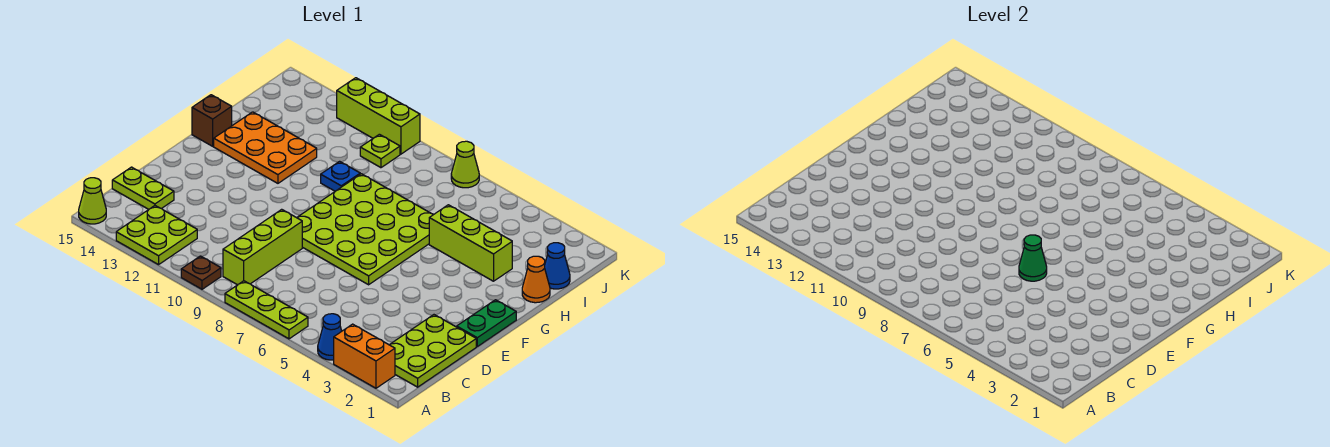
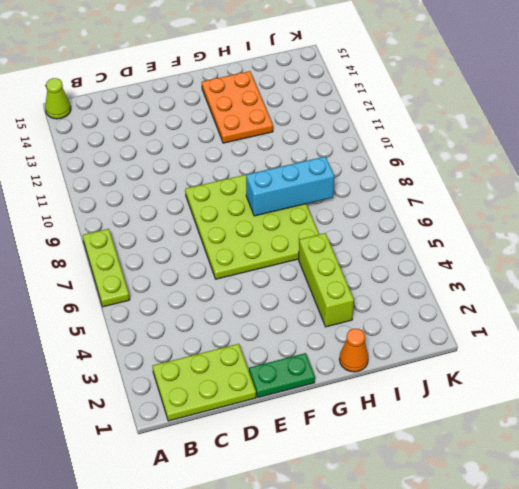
cyan 1x3 brick [246,156,334,216] -> none
none -> orange 1x2 brick [334,324,395,388]
none -> blue 1x1 cone [318,314,342,360]
none -> brown 1x1 plate [181,256,221,289]

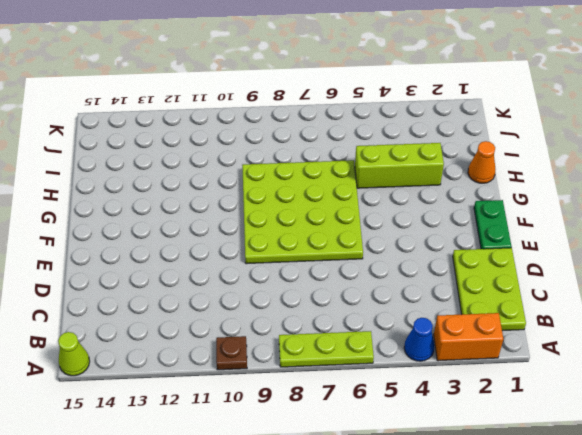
none -> lime 2x2 plate [116,206,197,265]
none -> lime 1x3 brick [223,209,302,285]
none -> lime 1x2 plate [112,167,174,210]

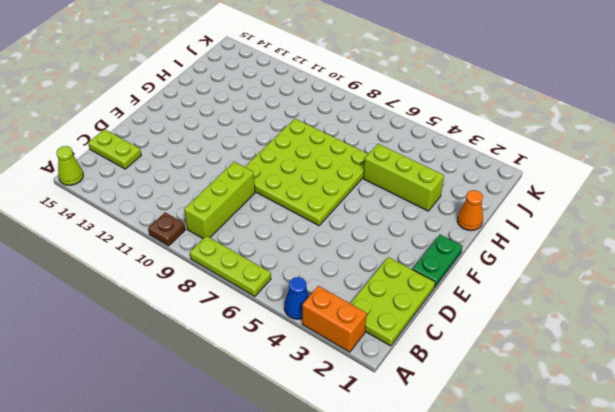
none -> lime 2x2 plate [116,206,197,265]
none -> orange 2x3 plate [214,112,317,183]
none -> brown 1x1 brick [192,95,232,146]

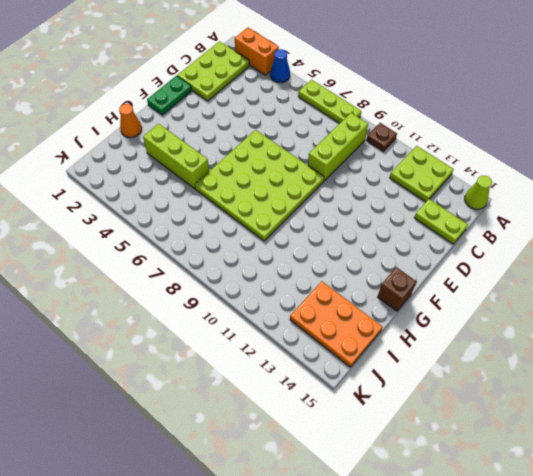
orange 2x3 plate [290,281,382,367] -> orange 2x3 plate moved to [214,112,317,183]
none -> blue 1x1 plate [321,161,360,191]
none -> blue 1x1 cone [545,243,570,289]
none -> lime 1x1 plate [360,134,400,168]

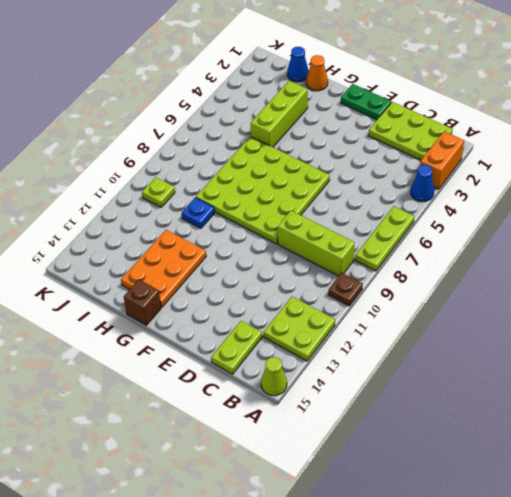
none -> lime 1x1 cone [451,141,479,188]
none -> lime 1x3 brick [337,78,420,154]
none -> green 1x1 cone [1019,235,1047,281]

